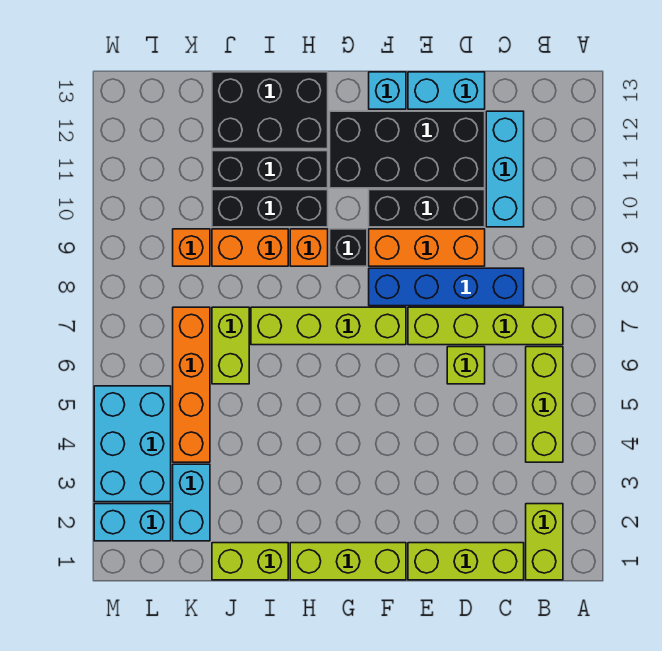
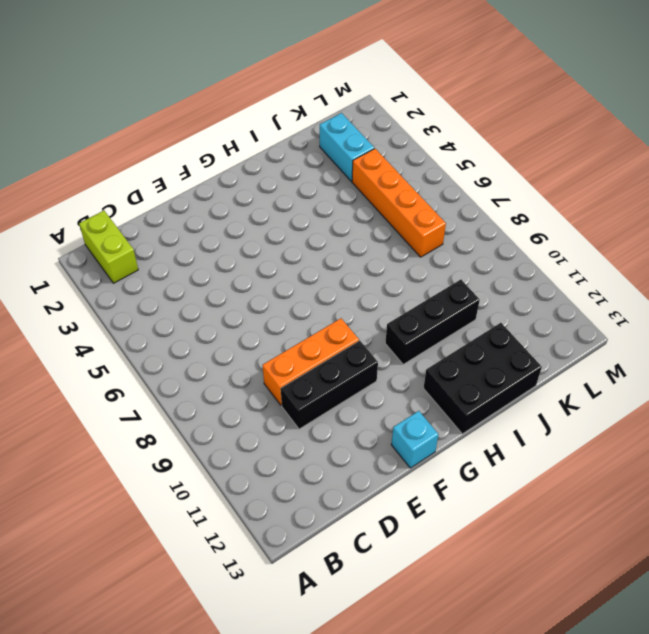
none -> lime 1x3 brick [526,347,563,462]
none -> lime 1x4 brick [408,307,563,345]
none -> lime 1x3 brick [408,543,524,580]

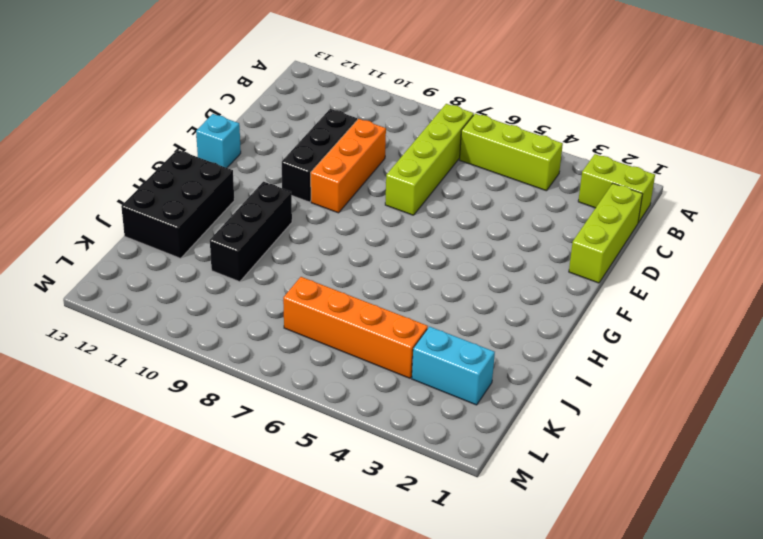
none -> blue 1x4 brick [369,268,524,306]
none -> cyan 1x3 brick [486,111,524,227]
none -> lime 1x1 brick [447,347,485,384]

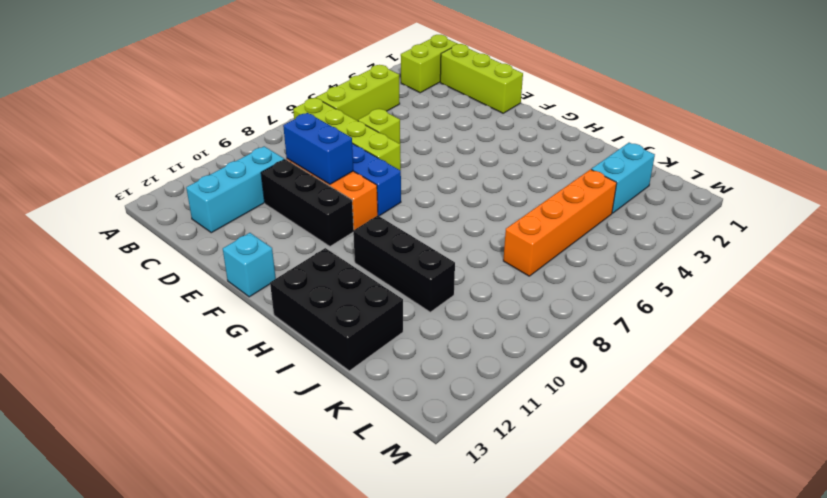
blue 1x2 brick [283,113,353,184] -> none
none -> black 2x4 brick [330,111,485,188]
none -> cyan 1x2 brick [408,72,485,109]
none -> lime 1x3 brick [290,543,406,580]

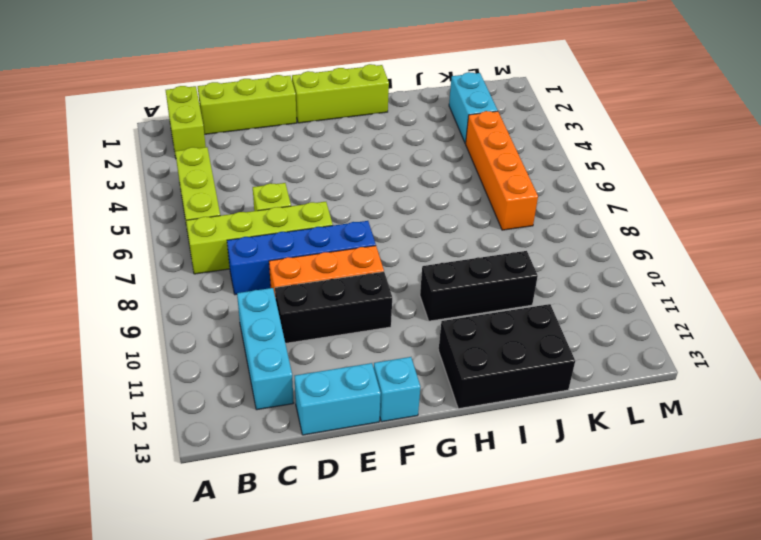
none -> black 2x4 brick [330,111,485,188]
none -> lime 1x4 brick [251,307,406,345]
none -> black 1x1 brick [330,229,367,266]

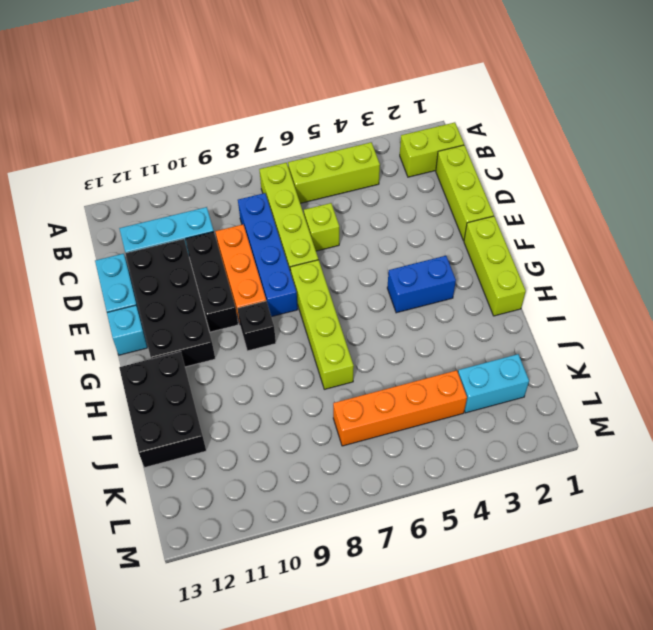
blue 1x2 brick [387,256,456,313] -> none
none -> orange 1x1 brick [290,229,328,266]
none -> black 1x3 brick [212,190,328,227]
none -> black 1x3 brick [212,151,328,188]

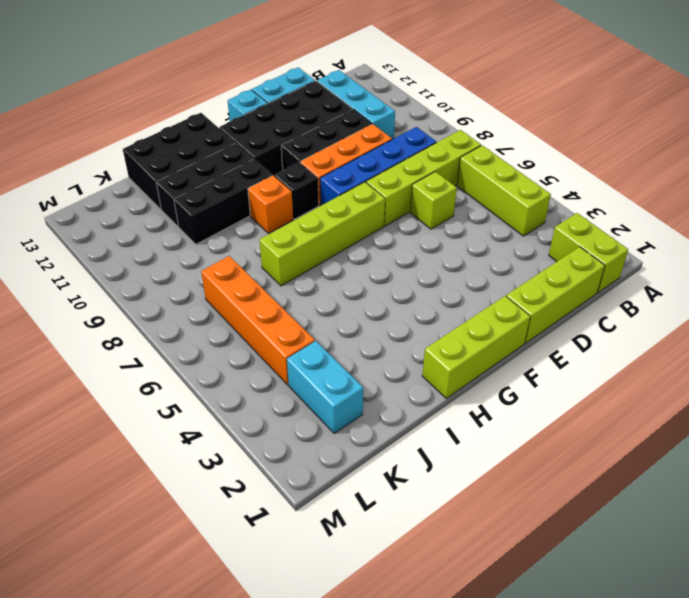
none -> lime 1x2 brick [212,543,288,580]
none -> orange 1x2 brick [212,229,288,266]
none -> lime 1x2 brick [212,307,249,384]

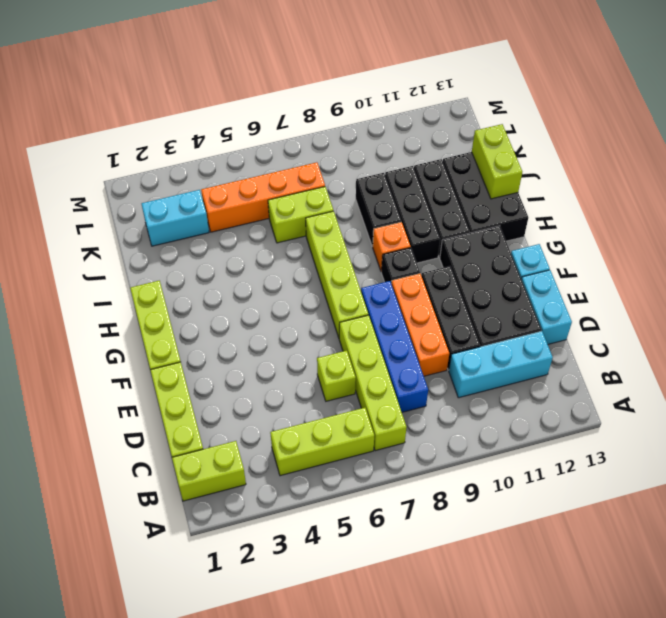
black 1x2 brick [356,173,401,246] -> orange 1x2 brick [212,229,288,266]
lime 1x2 brick [472,124,522,199] -> lime 1x2 brick moved to [212,543,288,580]
none -> orange 1x1 brick [173,229,210,266]
none -> cyan 1x2 brick [94,504,171,541]
none -> cyan 2x3 brick [94,386,171,502]

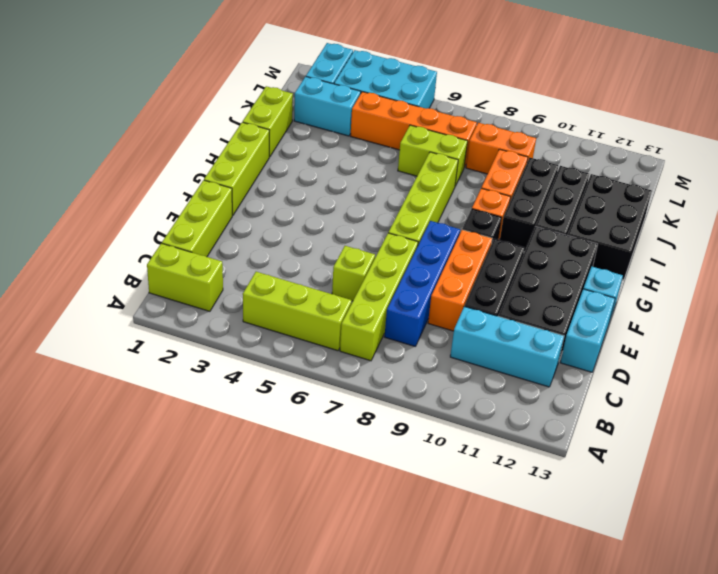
orange 1x2 brick [466,123,536,174] -> orange 1x1 brick [173,229,210,266]

